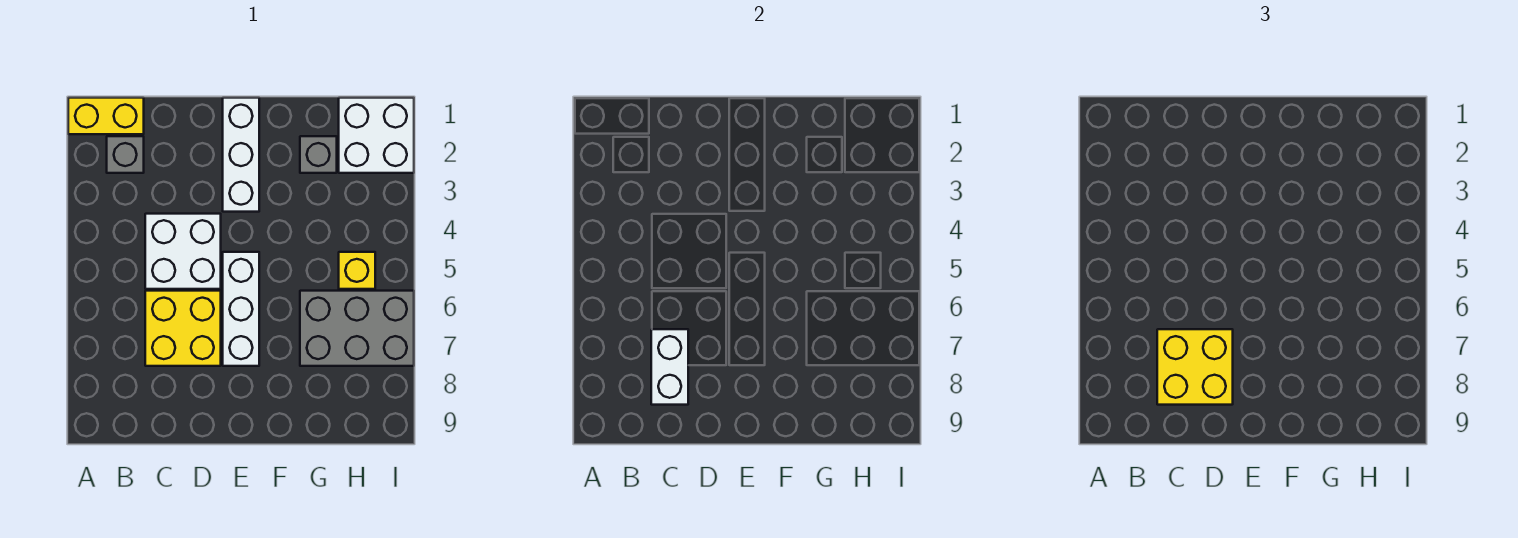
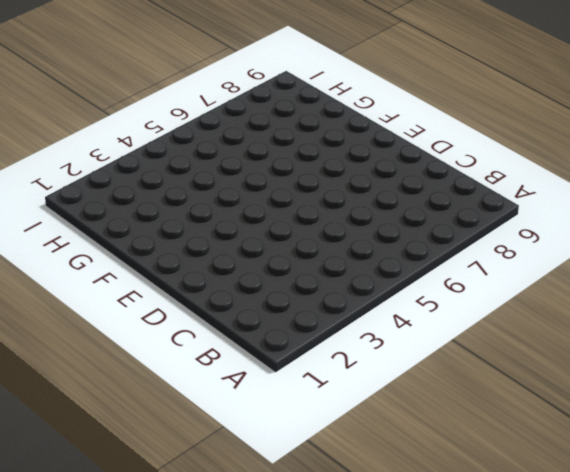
none -> yellow 1x2 brick [68,98,144,134]
none -> grey 1x1 brick [107,136,144,173]
none -> white 2x2 brick [145,214,221,289]

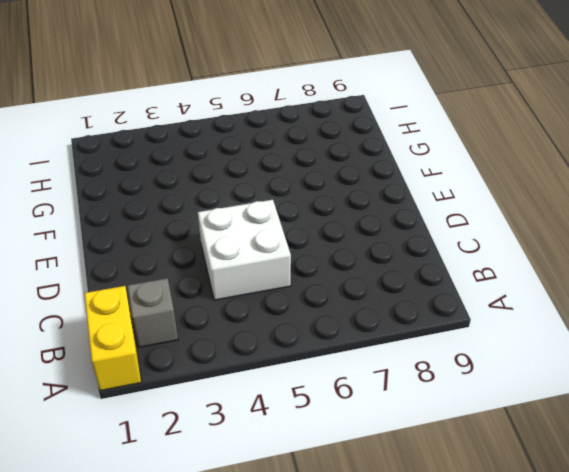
none -> yellow 2x2 brick [145,291,221,366]
none -> white 1x3 brick [223,98,259,212]
none -> white 1x3 brick [223,252,259,366]

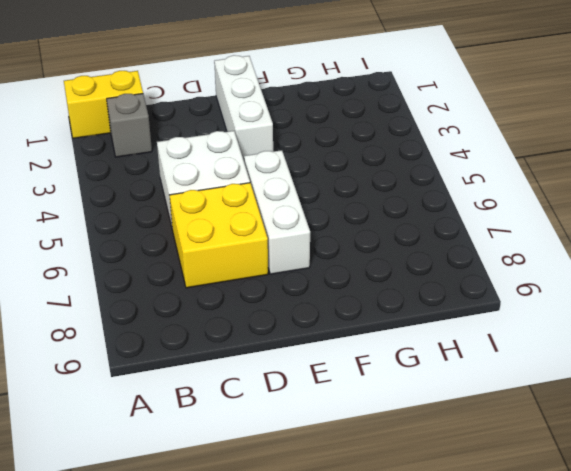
none -> grey 1x1 brick [300,136,337,173]
none -> grey 2x3 brick [300,291,414,366]
none -> white 2x2 brick [339,98,414,173]

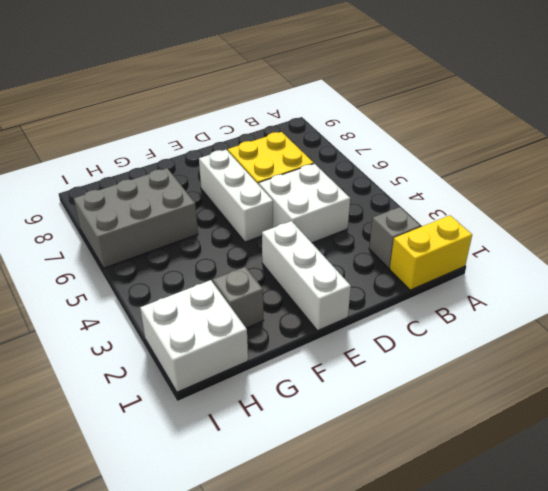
none -> yellow 1x1 brick [339,252,375,289]
none -> white 1x2 brick [651,329,688,405]
none -> yellow 2x2 brick [1157,329,1233,405]

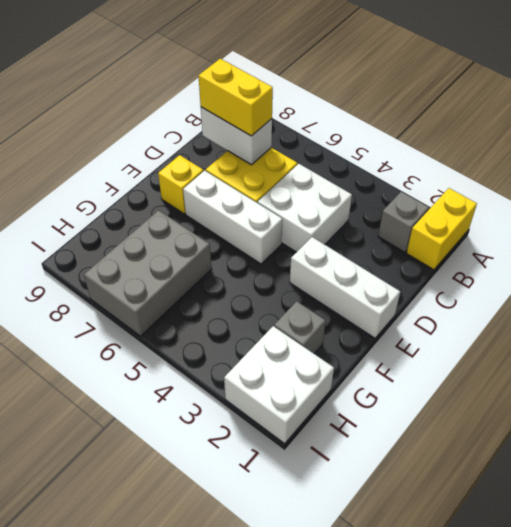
yellow 1x2 brick [199,59,273,136] -> yellow 2x2 brick [1157,329,1233,405]
yellow 1x1 brick [158,155,203,214] -> yellow 1x1 brick moved to [339,252,375,289]

